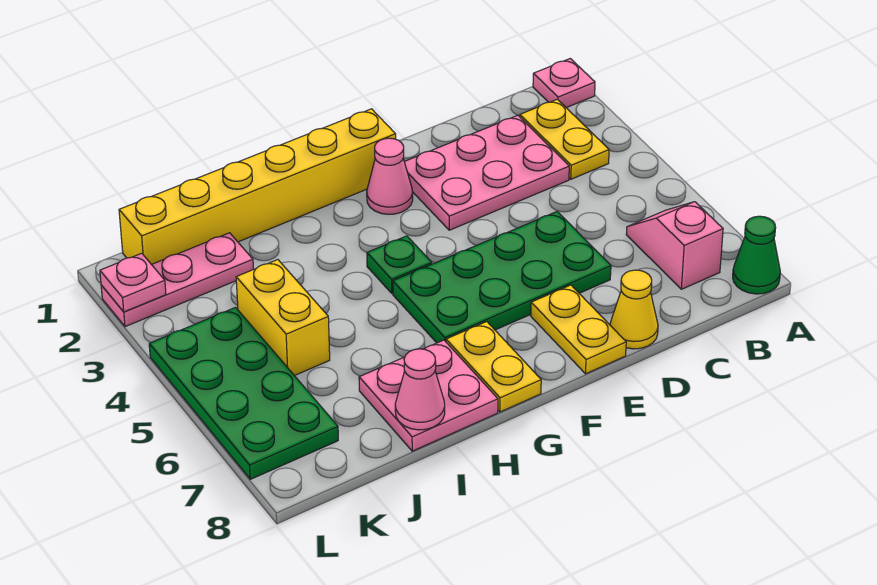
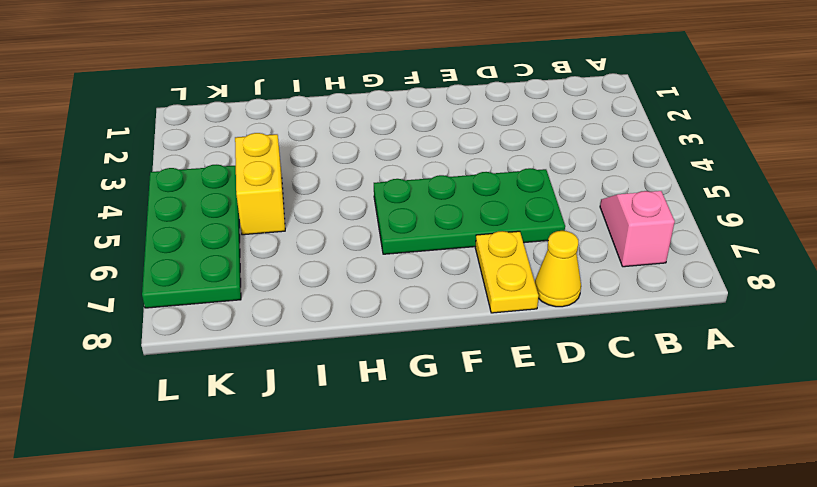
none -> pink 1x1 plate [533,59,595,108]
none -> green 1x1 cone [733,216,780,294]
none -> yellow 1x2 plate [520,99,609,179]

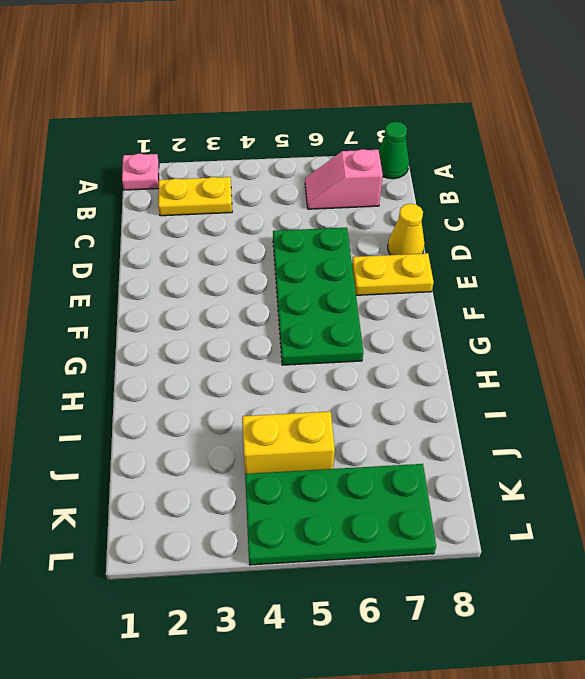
none -> pink 2x3 plate [404,115,569,230]
none -> yellow 1x6 brick [119,109,396,265]
none -> pink 1x1 cone [367,138,413,214]

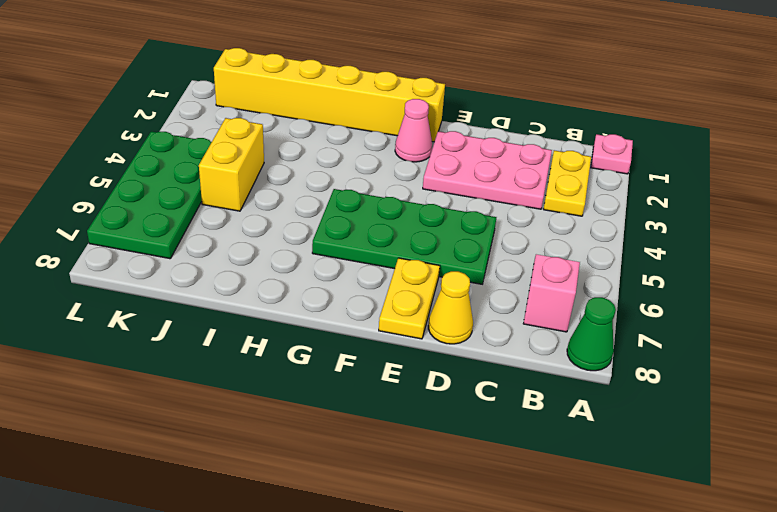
none -> green 1x1 plate [367,236,432,293]
none -> yellow 1x2 plate [446,322,541,412]
none -> pink 2x2 plate [359,340,498,451]

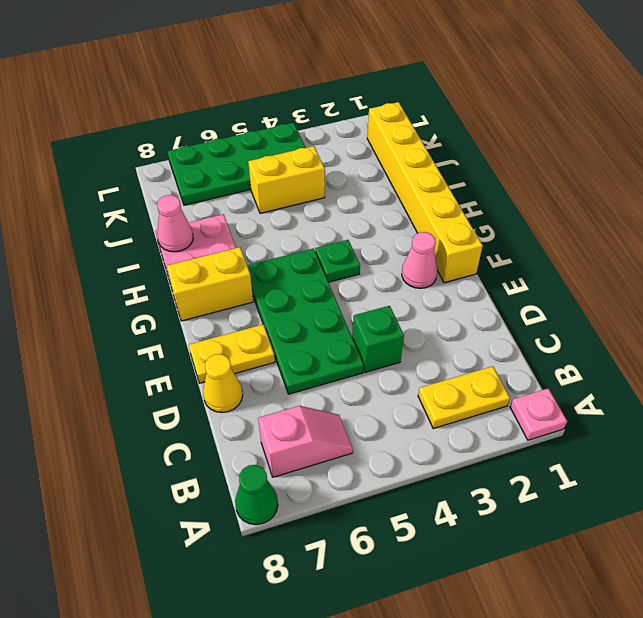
green 1x1 brick [352,306,404,372] -> none
yellow 1x2 brick [167,247,253,321] -> yellow 1x2 plate [446,322,541,412]
none -> pink 2x3 plate [404,115,569,230]
none -> pink 1x3 plate [101,233,253,327]
none -> pink 1x1 plate [100,253,166,312]

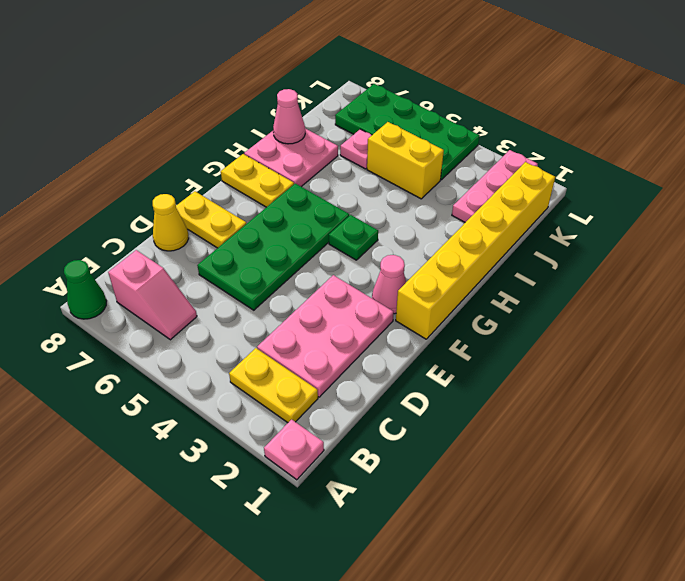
pink 1x1 plate [340,129,372,169] -> pink 1x1 plate moved to [100,253,166,312]

